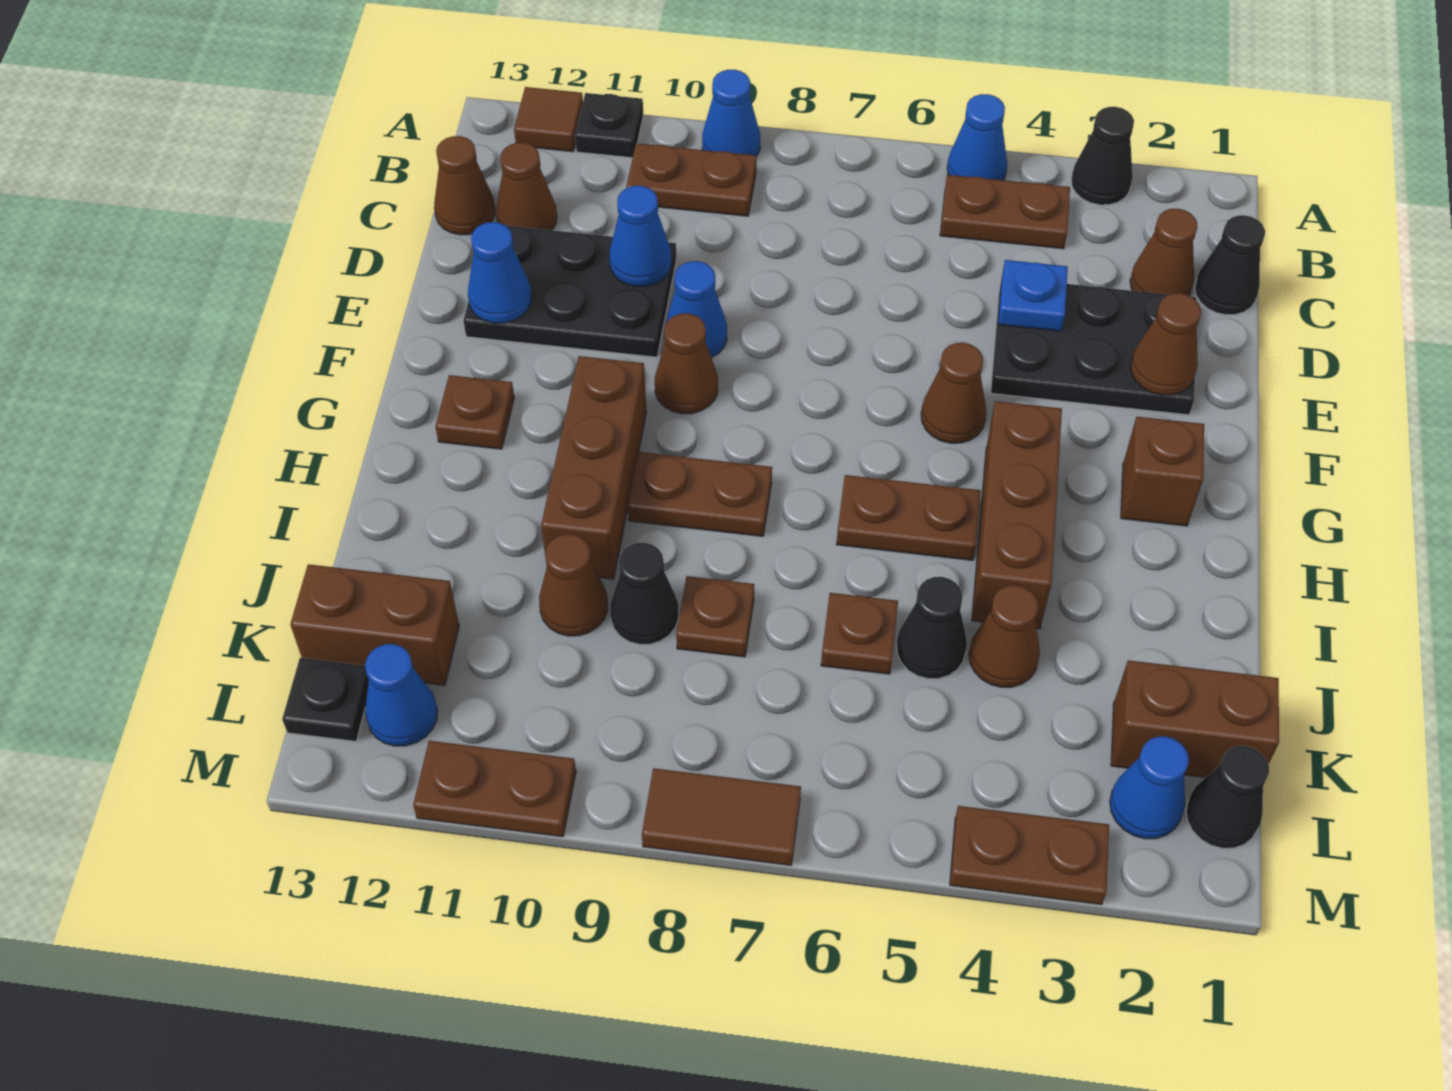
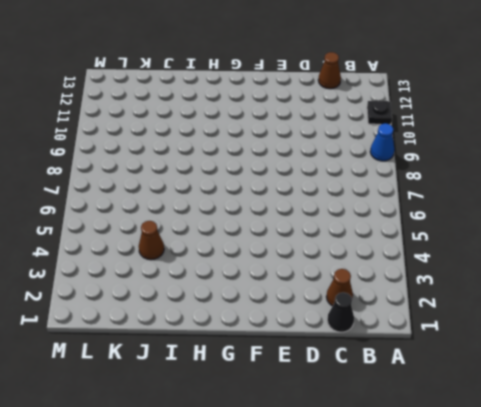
none -> black 1x1 cone [1071,107,1134,205]
none -> blue 1x1 cone [947,94,1007,180]
none -> brown 1x1 tile [514,87,583,152]
none -> brown 1x2 plate [940,175,1070,249]

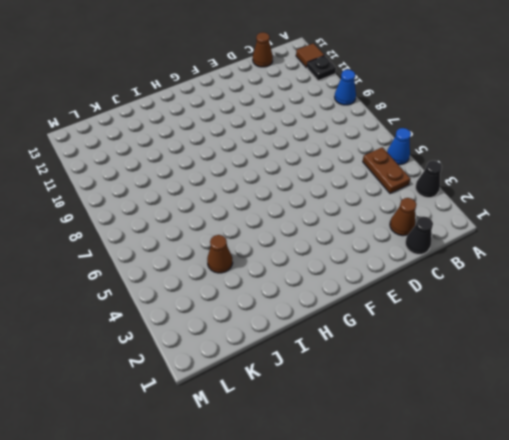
none -> brown 1x2 plate [626,143,756,216]
none -> brown 1x1 cone [496,143,557,230]
none -> black 2x3 plate [991,280,1196,415]
none -> black 2x3 plate [463,226,676,357]

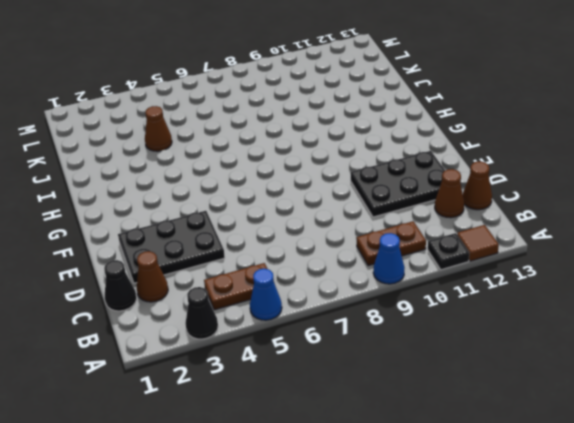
none -> blue 1x1 cone [665,261,727,358]
none -> brown 1x1 cone [921,343,987,443]
none -> brown 1x1 cone [655,313,718,414]
none -> brown 1x1 brick [1121,417,1204,526]

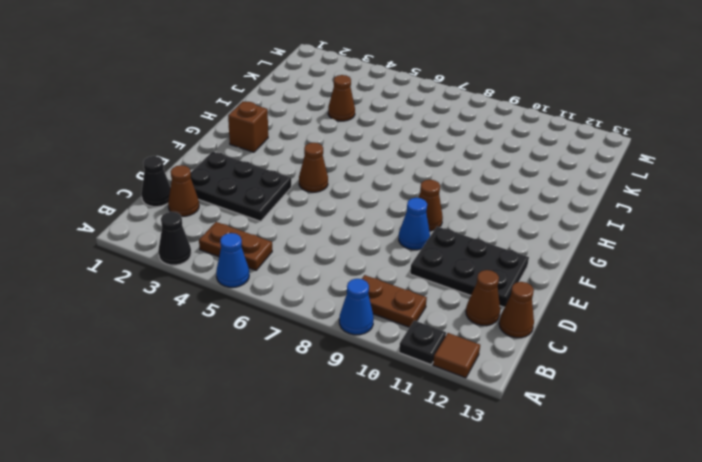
none -> brown 1x3 brick [972,401,1062,629]
none -> brown 1x3 brick [541,356,647,579]
none -> brown 1x1 plate [435,375,514,449]
none -> brown 1x2 plate [836,475,981,560]

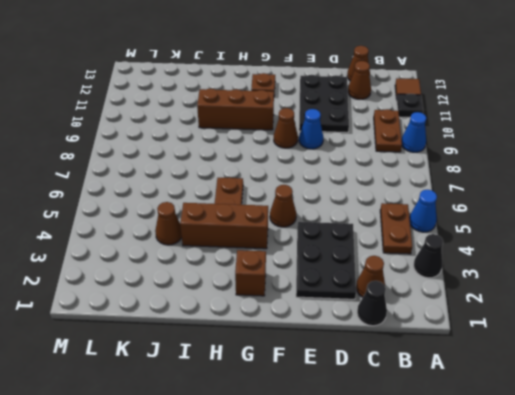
none -> brown 1x2 plate [628,452,772,536]
none -> black 1x1 cone [897,577,967,679]
none -> brown 1x1 plate [821,593,898,674]
none -> brown 1x1 plate [676,576,754,657]

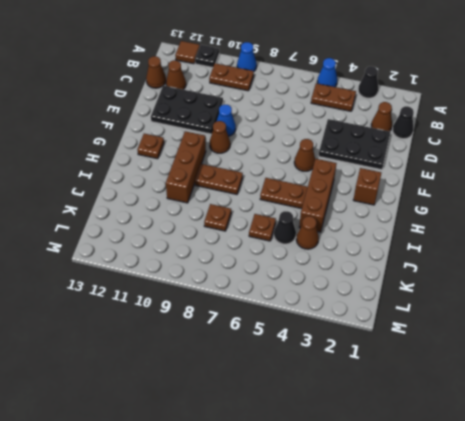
none -> black 1x1 cone [610,543,679,644]
none -> brown 1x1 cone [539,534,608,636]
none -> brown 1x2 brick [1111,660,1279,778]
none -> brown 1x2 brick [290,564,459,686]

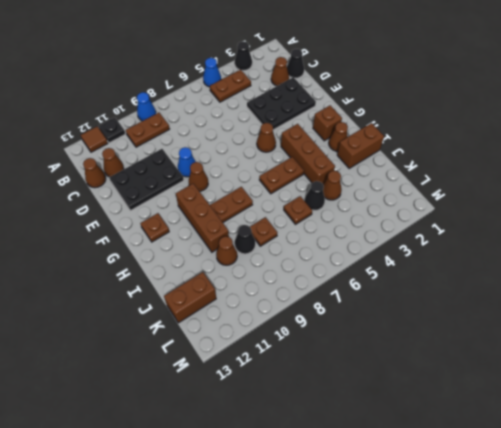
brown 1x1 cone [329,122,348,151] -> brown 1x1 cone moved to [1130,293,1201,395]
brown 1x2 brick [337,123,384,168] -> brown 1x2 brick moved to [1111,660,1279,778]
none -> black 1x1 cone [1186,746,1269,848]
none -> blue 1x1 cone [1110,736,1189,839]
none -> blue 1x1 cone [365,644,438,746]
none -> black 1x1 plate [282,658,369,741]

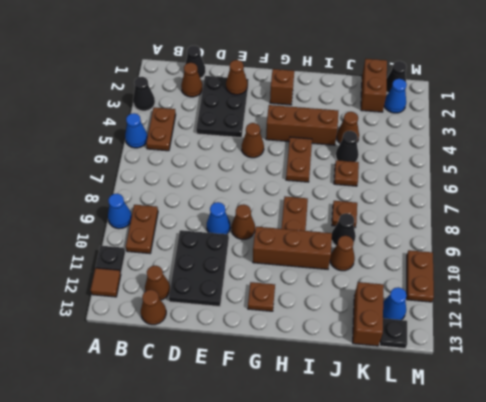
none -> brown 1x2 plate [950,806,1109,905]
none -> brown 1x2 tile [642,768,801,865]
none -> blue 1x1 plate [998,260,1068,331]
none -> blue 1x1 cone [610,186,671,286]

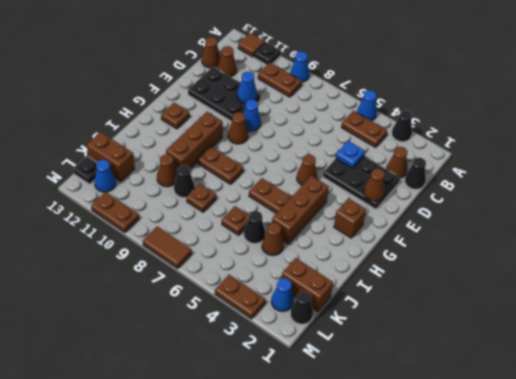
none -> blue 1x1 cone [468,222,531,323]

